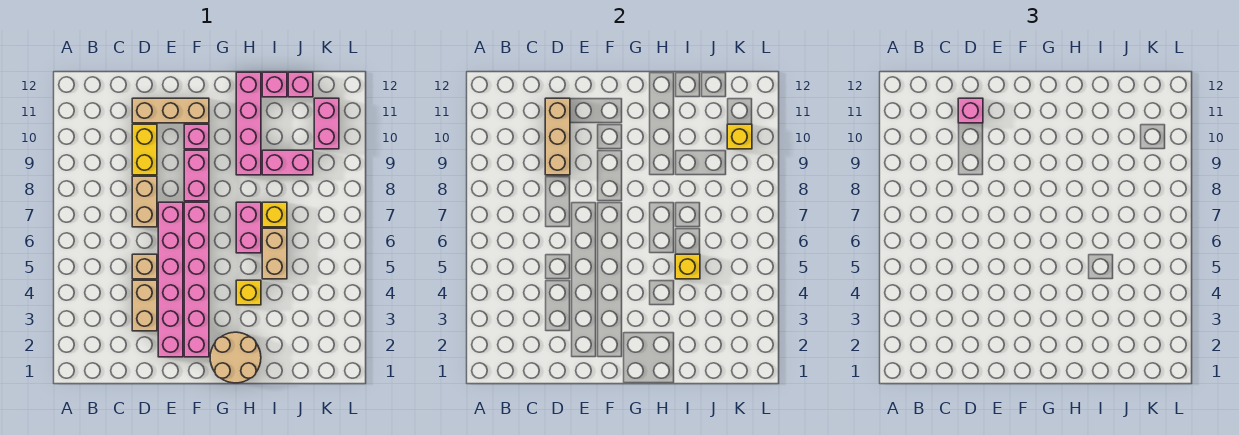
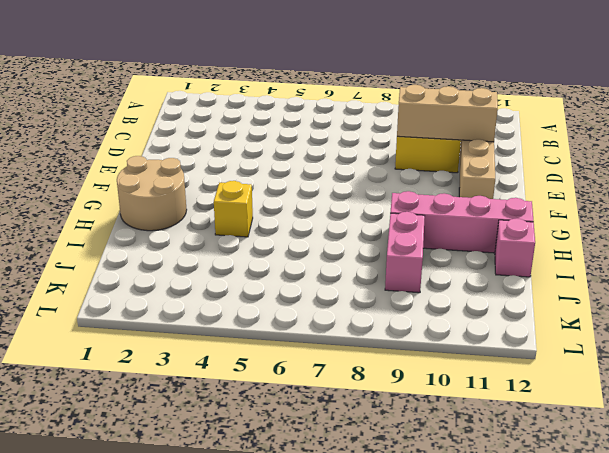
none -> tan 1x2 brick [132,280,157,331]
none -> tan 1x1 brick [132,254,157,279]
none -> tan 1x2 brick [132,176,157,227]

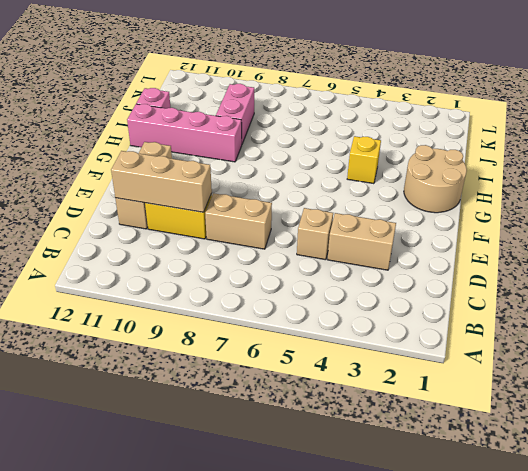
none -> pink 1x6 brick [158,202,183,357]
none -> pink 1x6 brick [184,202,209,357]
none -> pink 1x2 brick [184,150,209,201]

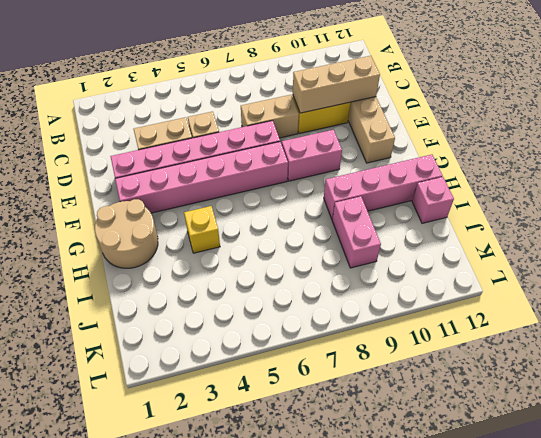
none -> pink 1x1 brick [184,124,209,149]
none -> pink 1x2 brick [236,202,261,253]
none -> tan 1x2 brick [262,228,287,279]

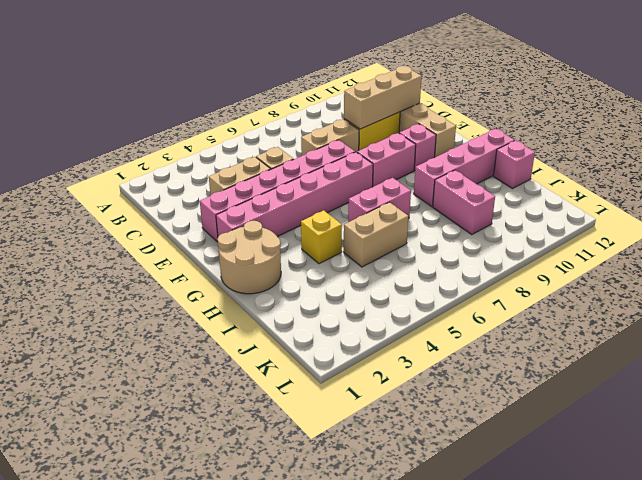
none -> yellow 1x1 brick [262,202,287,227]
none -> pink 1x1 brick [288,72,313,97]
none -> pink 1x2 brick [314,98,339,149]

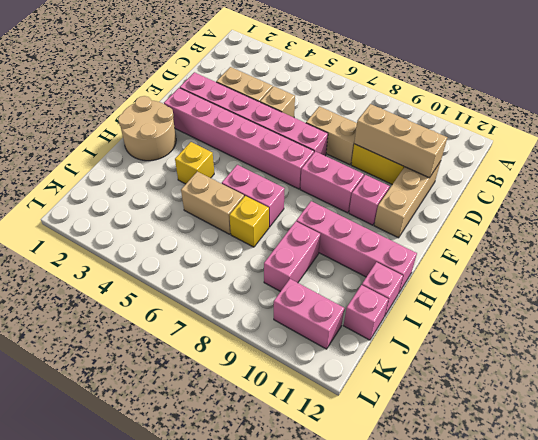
none -> yellow 1x1 brick [675,254,700,279]
none -> yellow 1x1 brick [727,124,752,149]
none -> pink 1x1 brick [958,98,983,123]

